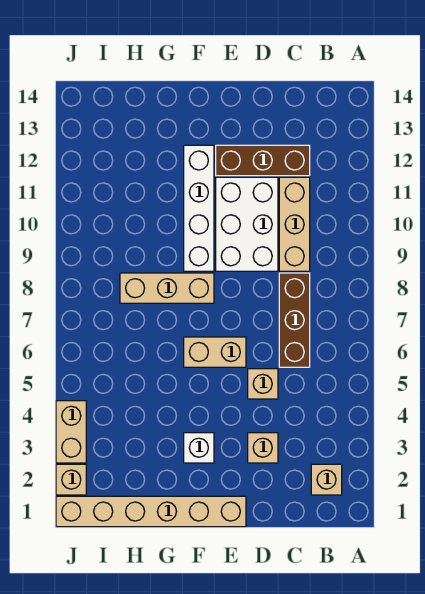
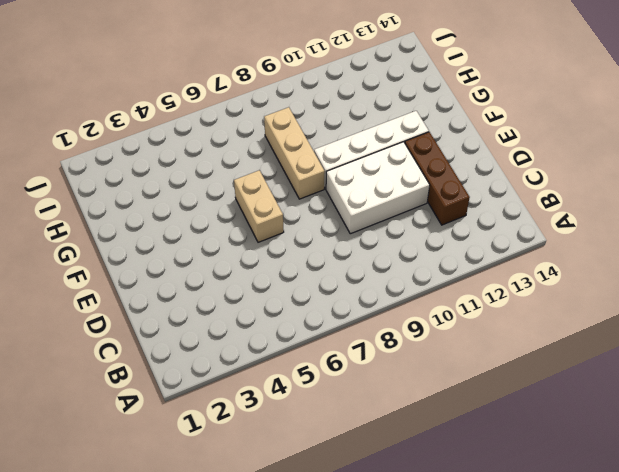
none -> tan 1x1 brick [311,464,342,495]
none -> brown 1x3 brick [279,273,310,367]
none -> tan 1x3 brick [279,177,310,271]

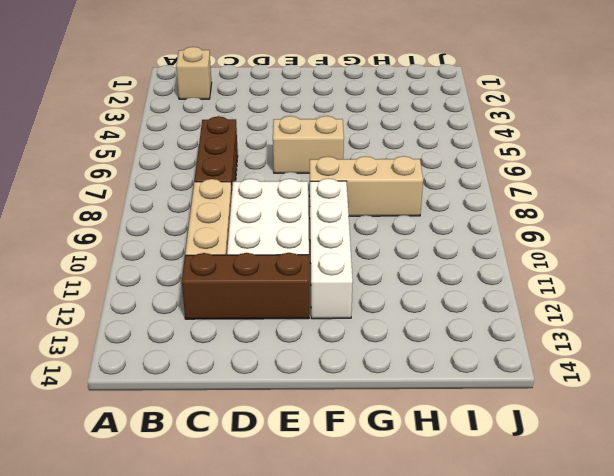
none -> tan 1x1 brick [248,433,278,463]
none -> tan 1x1 brick [248,369,278,399]
none -> tan 1x6 brick [56,496,246,527]

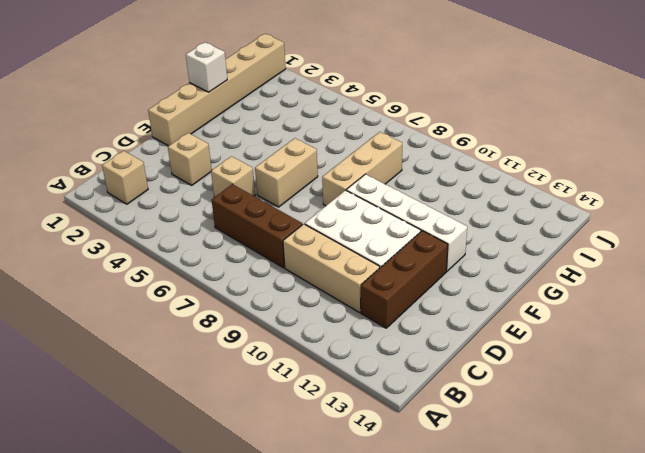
white 1x1 brick [186,42,227,92] -> white 1x1 brick moved to [184,433,214,463]
none -> tan 1x1 brick [56,464,86,495]
none -> tan 1x2 brick [56,401,86,463]

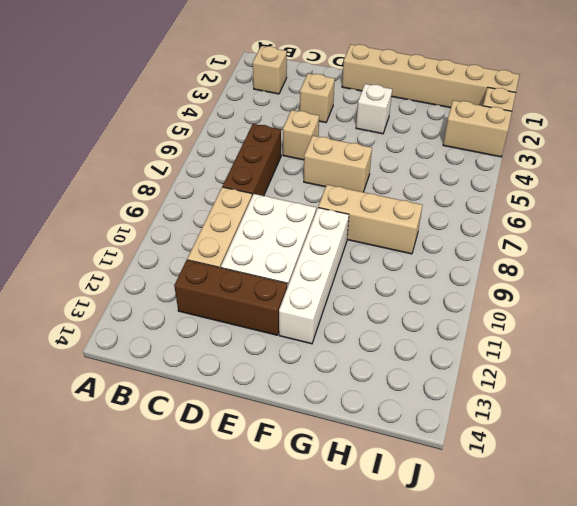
tan 1x2 brick [443,100,512,157] -> tan 1x2 brick turned to [56,401,86,463]

